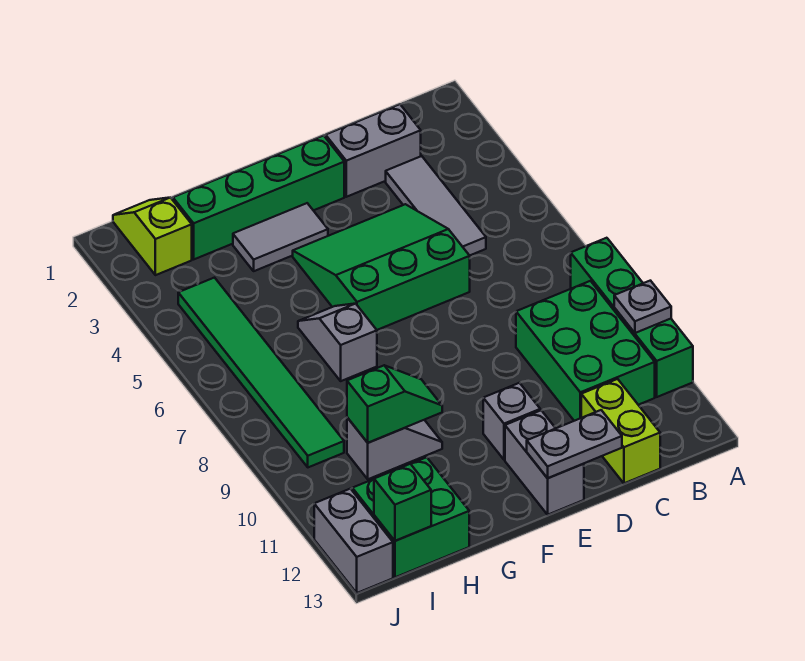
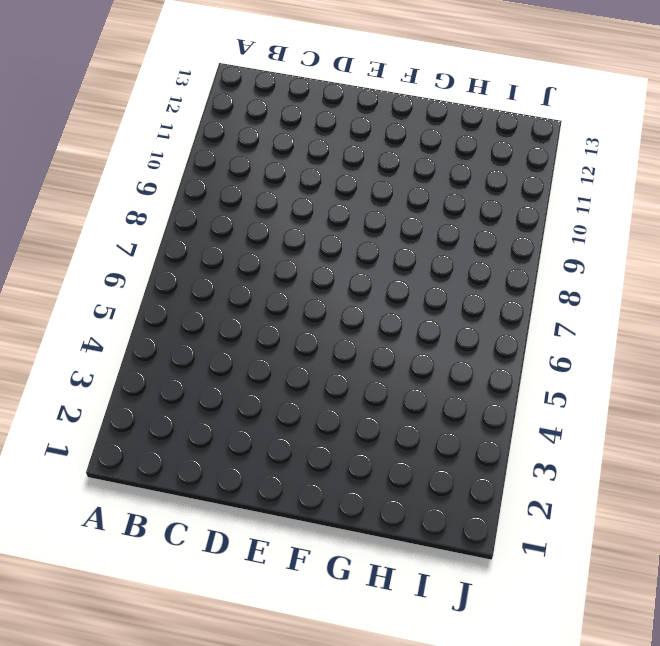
none -> green 1x4 brick [571,238,693,397]
none -> green 2x3 brick [516,281,655,421]
none -> grey 1x2 brick [326,104,421,197]

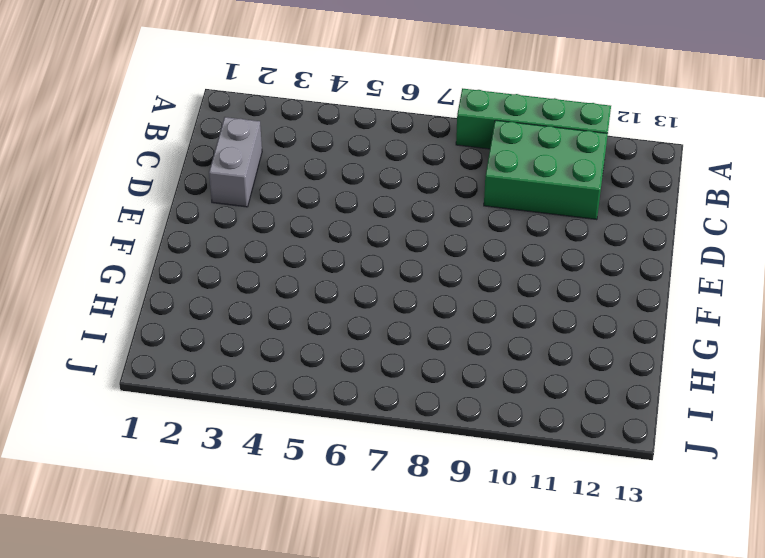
none -> grey 1x3 tile [386,156,486,256]
none -> lime 1x2 brick [581,379,660,483]
none -> green 3x3 slope [293,204,470,330]

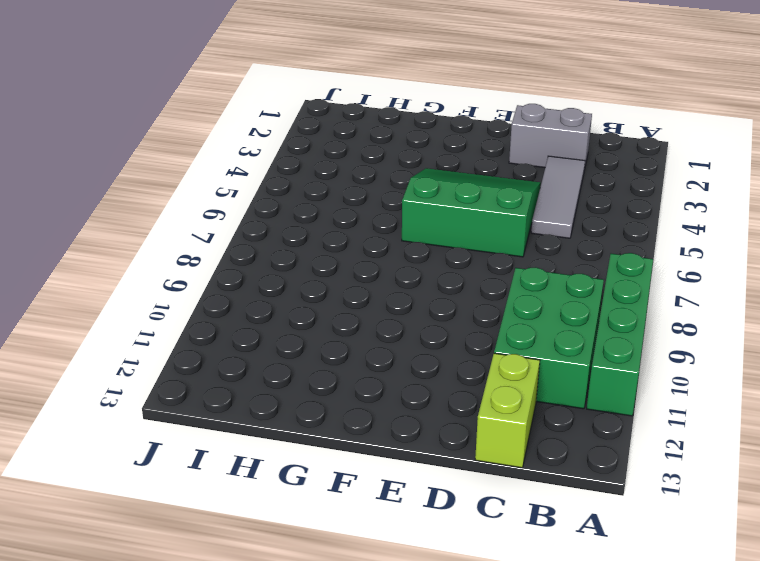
none -> green 1x4 brick [173,136,344,259]
none -> grey 1x1 brick [483,383,540,460]
none -> grey 1x2 brick [505,410,584,515]

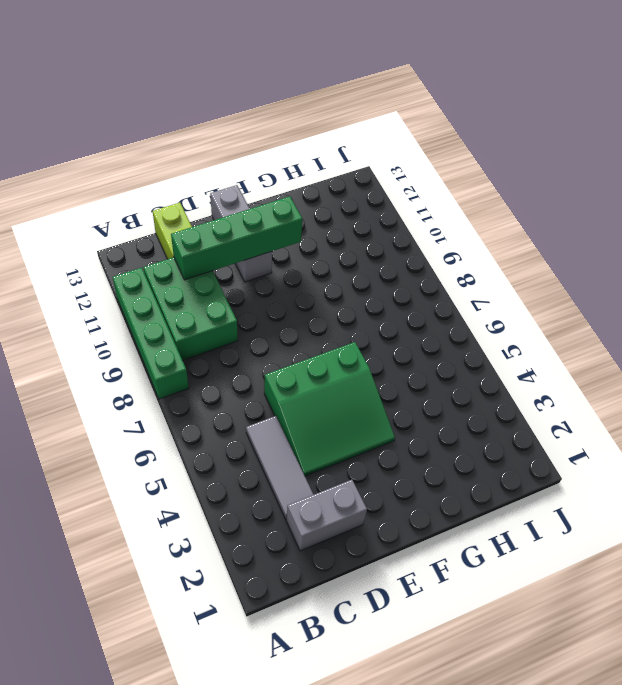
green 1x4 brick [171,196,302,280] -> green 1x4 brick moved to [173,136,344,259]
none -> grey 1x2 tile [233,203,328,271]
none -> grey 1x2 slope [298,304,377,381]
none -> grey 1x2 slope [347,417,442,479]

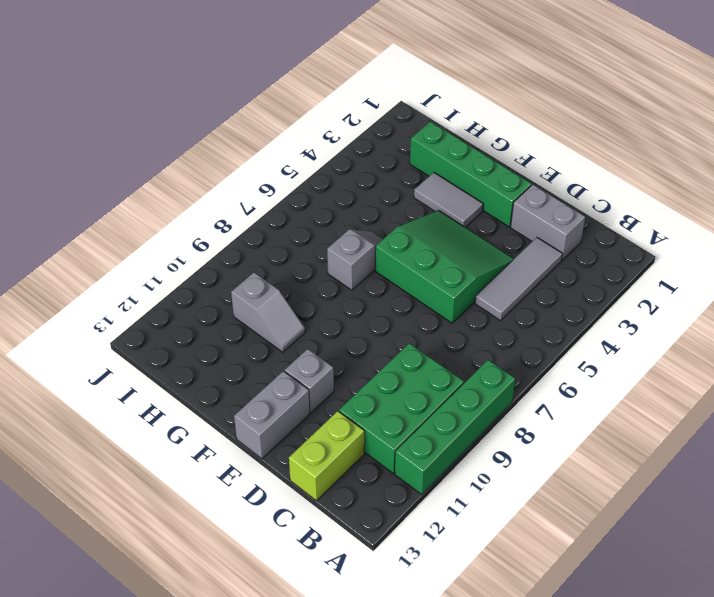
none -> green 2x2 brick [352,457,469,577]
none -> lime 1x2 slope [113,197,192,275]
none -> green 1x6 tile [178,278,344,467]

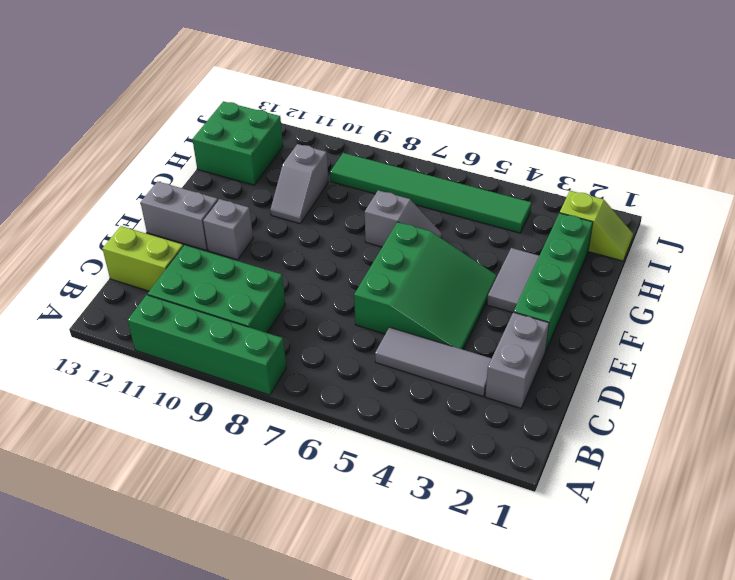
none -> grey 1x2 brick [314,489,393,593]
none -> grey 1x1 plate [614,281,671,333]
none -> grey 1x2 plate [527,410,622,478]

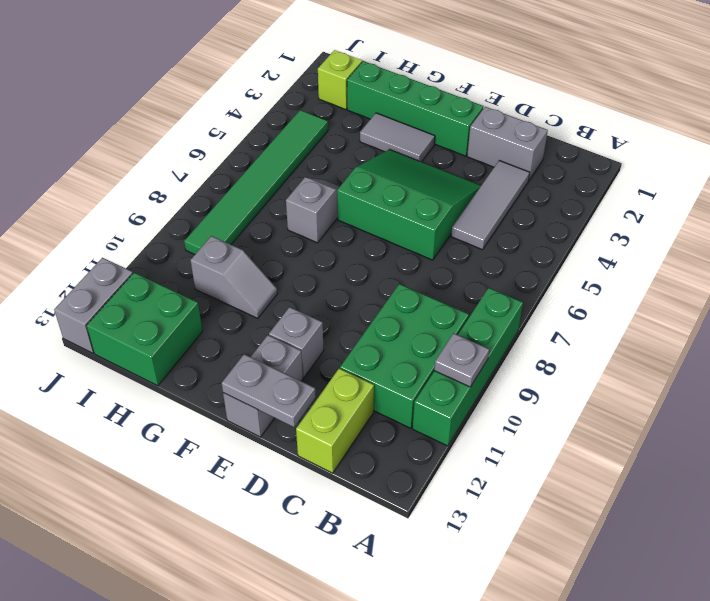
none -> green 1x2 slope [347,365,442,443]
none -> green 1x1 brick [374,464,431,541]

